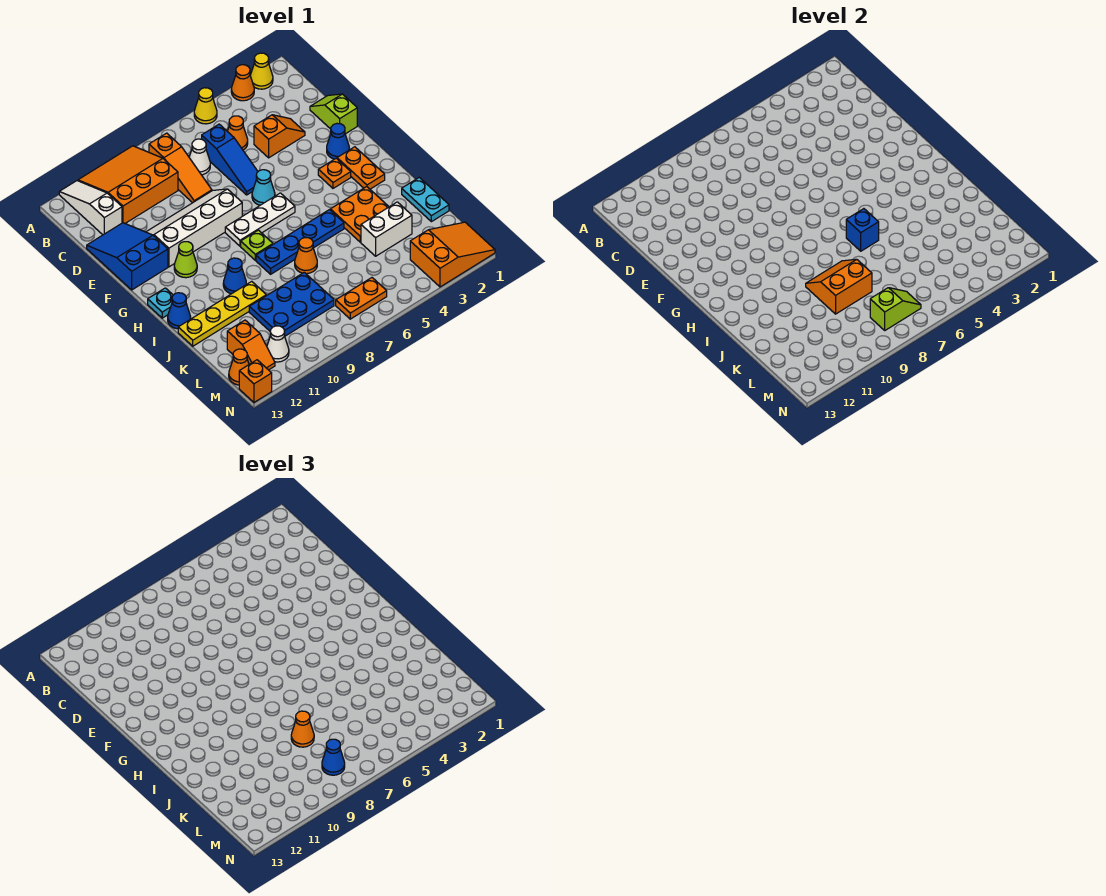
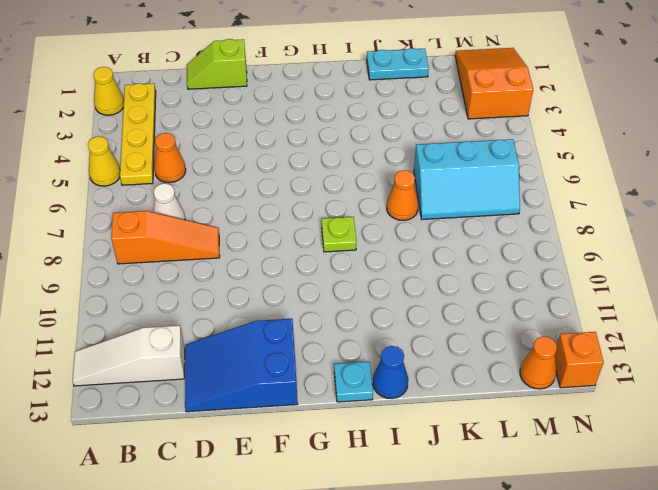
yellow 1x4 plate [120,83,156,185] -> yellow 1x4 plate moved to [178,281,266,346]
cyan 2x3 slope [414,139,520,219] -> orange 1x2 plate [336,278,387,319]
none -> orange 1x1 cone [231,65,254,101]
none -> orange 3x3 slope [78,146,178,223]
none -> blue 1x3 slope [202,124,258,195]
none -> orange 1x2 slope [254,115,305,158]

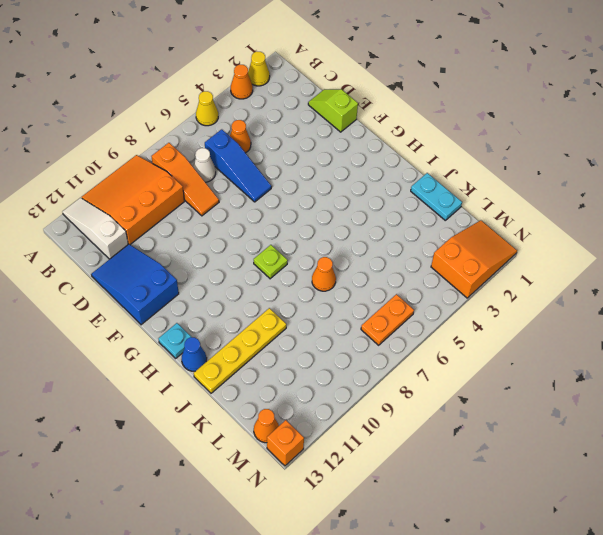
none -> orange 1x2 slope [254,115,305,158]
none -> white 2x4 slope [147,189,242,267]
none -> blue 1x1 cone [327,124,349,159]
none -> cyan 1x1 cone [252,170,275,205]

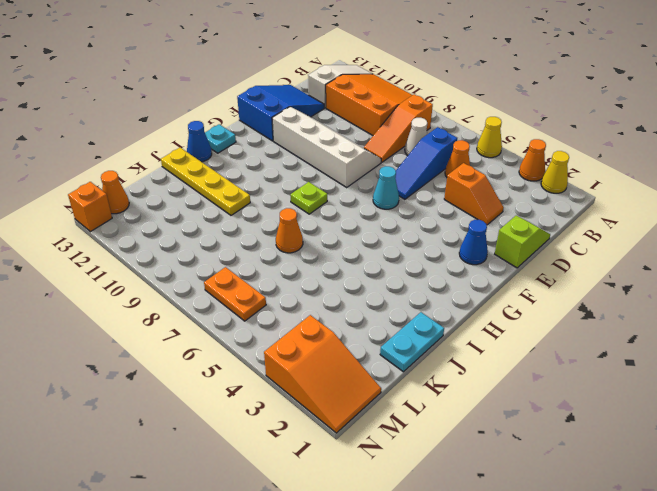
none -> orange 1x2 plate [337,147,385,189]
none -> orange 1x1 plate [318,158,351,188]
none -> white 1x3 plate [225,193,295,246]
none -> lime 1x1 cone [174,242,197,278]

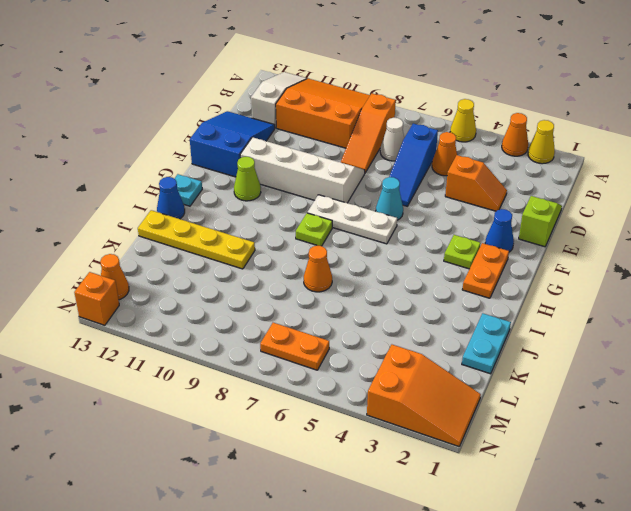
lime 1x1 plate [444,235,481,269] -> orange 1x1 plate [318,158,351,188]
none -> orange 2x2 plate [330,187,389,242]
none -> blue 1x4 plate [256,210,344,274]
none -> blue 1x1 cone [223,258,246,294]
none -> white 1x2 brick [361,202,412,256]

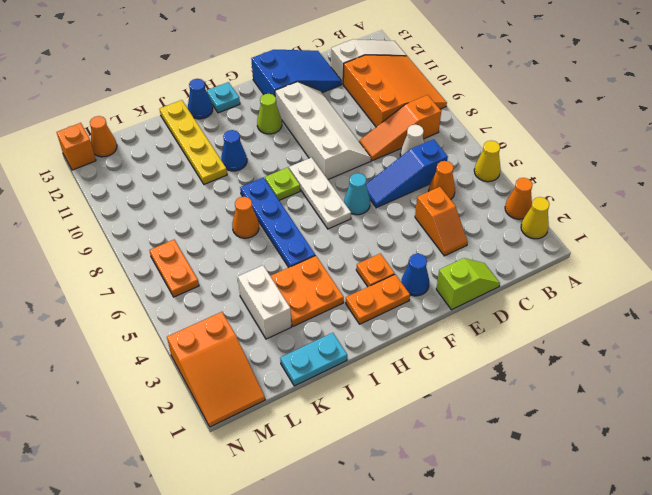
none -> blue 2x3 plate [249,272,334,336]
none -> orange 1x2 slope [227,320,275,370]
none -> white 1x1 cone [267,326,289,362]
none -> blue 1x1 brick [846,209,879,251]

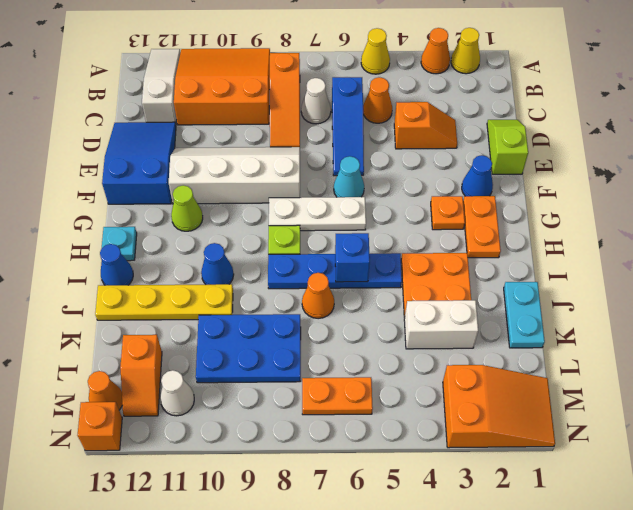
none -> orange 2x2 slope [806,259,872,314]
none -> lime 1x2 slope [870,288,921,330]
none -> orange 1x1 cone [291,711,314,747]
none -> blue 1x1 cone [322,739,345,775]

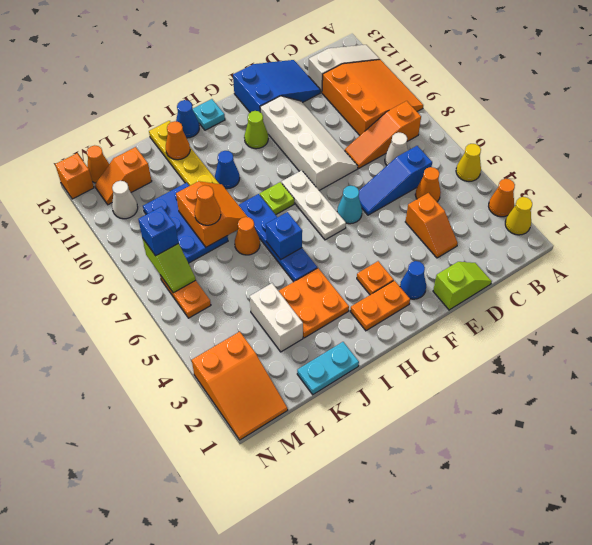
orange 1x1 cone [166,121,190,160] -> none
blue 1x1 brick [138,207,179,256] -> blue 1x1 cone [322,739,345,775]

